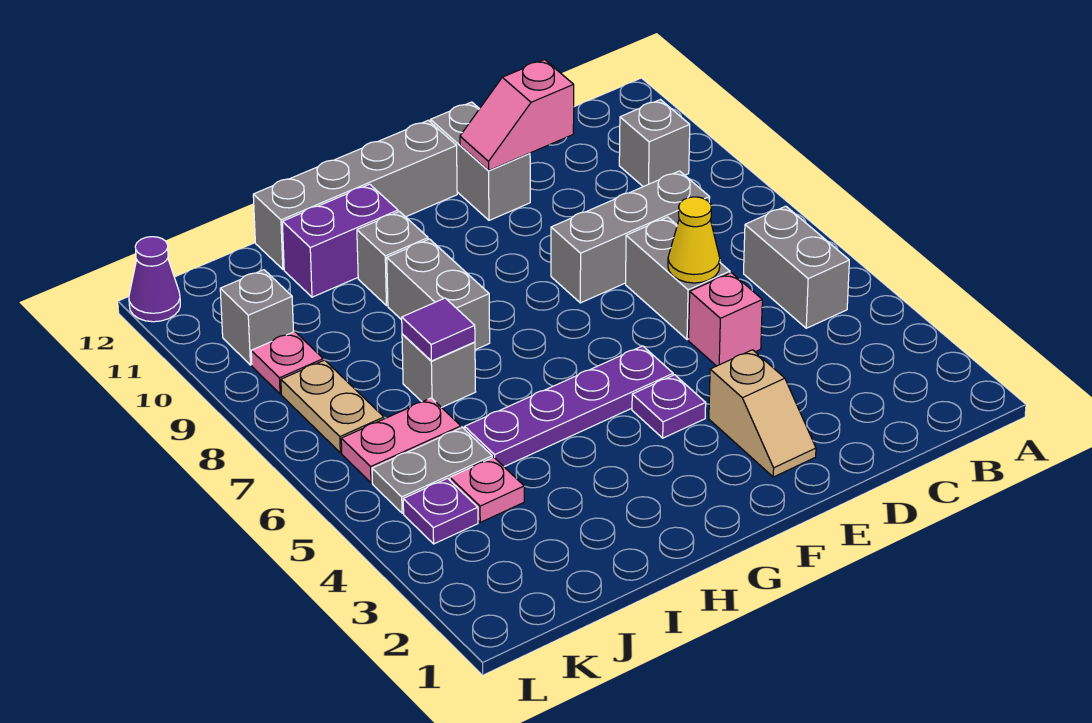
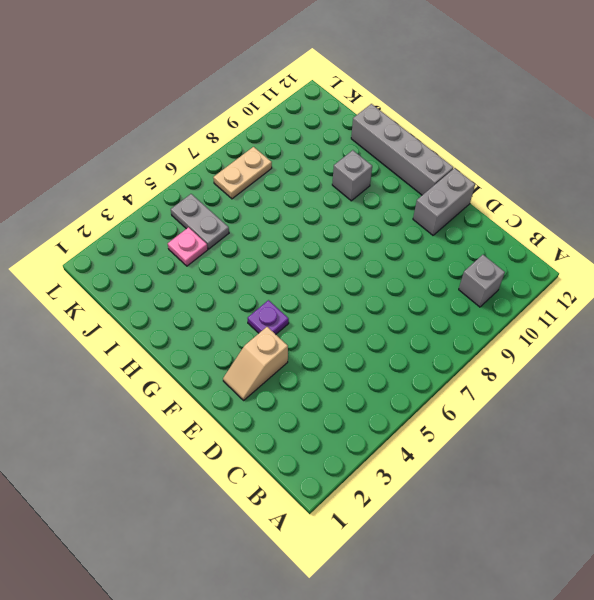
none -> grey 1x2 brick [744,206,849,328]
none -> grey 1x3 brick [551,171,710,303]
none -> pink 1x1 brick [689,273,762,366]

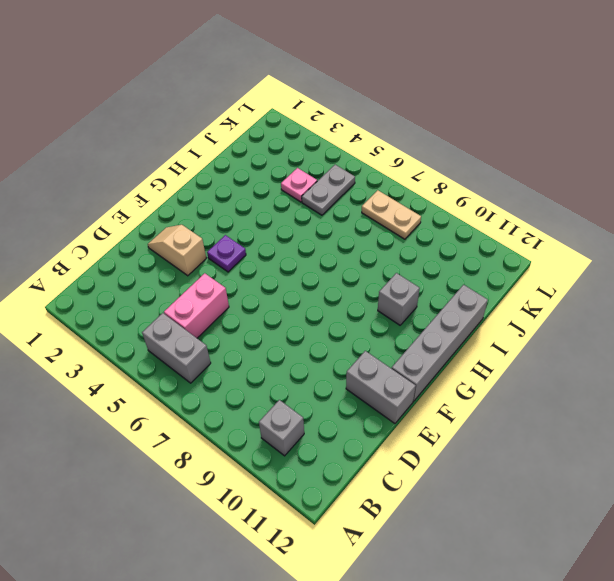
pink 1x2 brick [164,273,229,338] -> pink 1x1 brick [689,273,762,366]
none -> grey 1x3 brick [551,171,710,303]
none -> grey 1x2 brick [626,217,730,340]
none -> purple 1x4 plate [465,346,673,467]

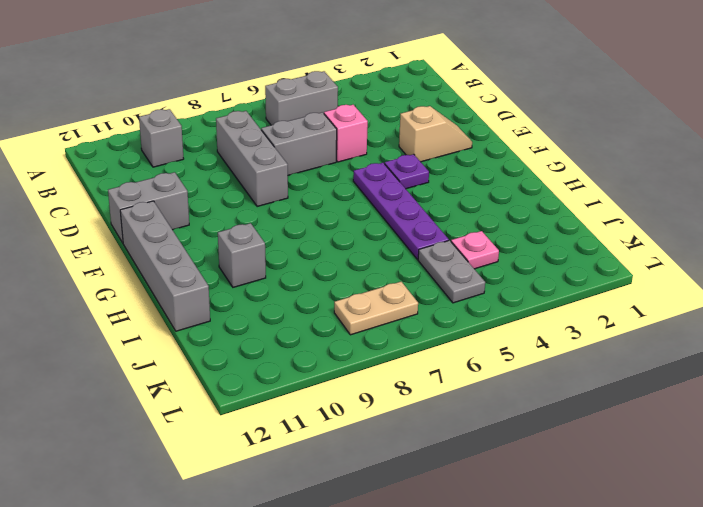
none -> grey 1x2 brick [387,239,490,350]
none -> purple 1x2 brick [282,184,398,297]
none -> grey 1x1 brick [402,334,475,408]

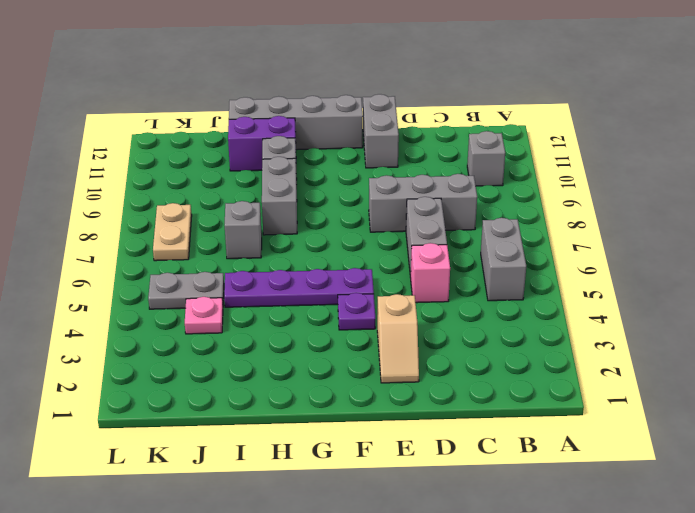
none -> pink 1x2 plate [341,398,461,483]
none -> purple 1x1 plate [403,478,478,544]
none -> pink 1x1 plate [251,332,323,394]

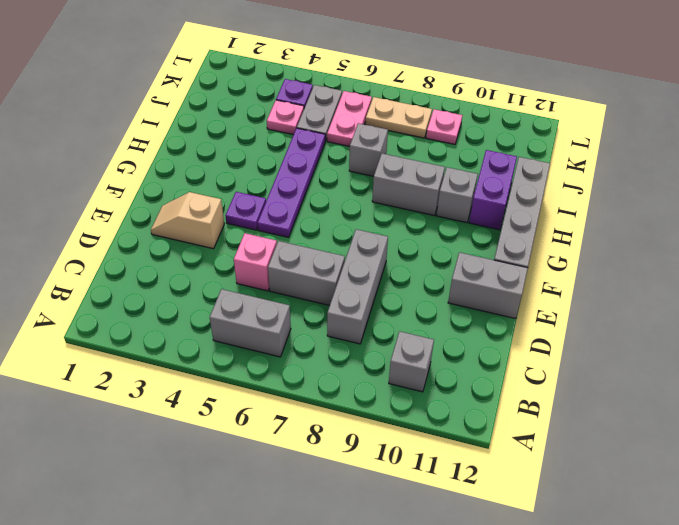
none -> grey 1x1 brick [220,270,294,365]
none -> purple 1x1 cone [129,237,180,322]
none -> yellow 1x1 cone [668,197,720,283]

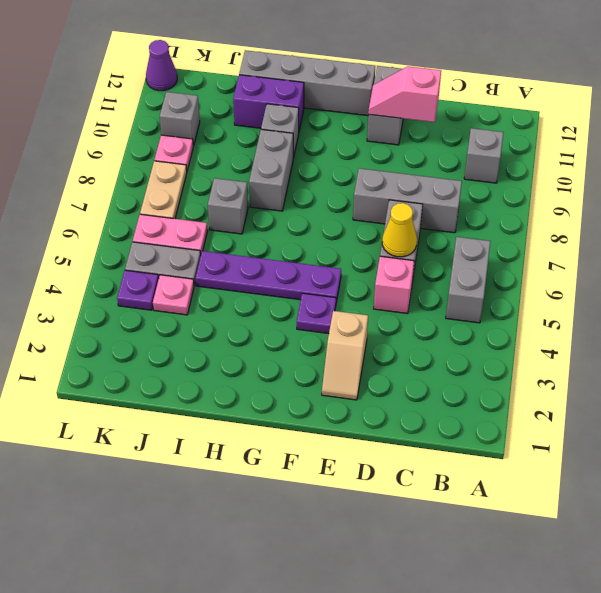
none -> purple 1x1 tile [402,298,475,361]

